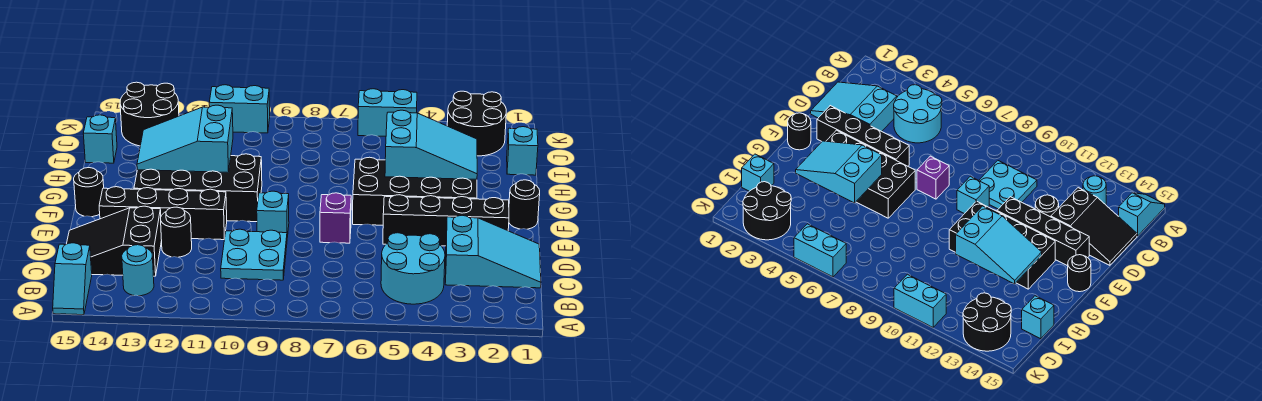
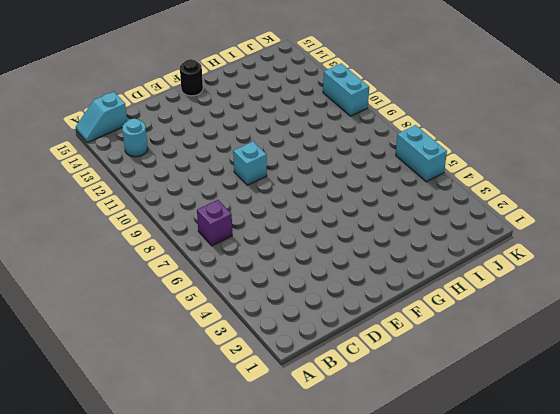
purple 1x1 brick [197,200,232,246] -> purple 1x1 brick moved to [320,193,351,243]
none -> cyan 2x2 round brick [381,233,445,304]
none -> cyan 2x3 slope [445,215,541,288]
none -> cyan 2x2 plate [221,229,287,280]

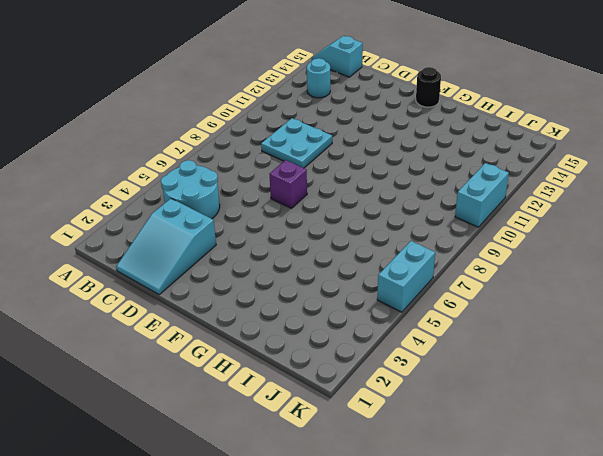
none -> black 2x3 slope [67,206,162,276]
none -> black 1x1 round brick [161,207,192,257]
none -> black 1x4 brick [383,195,509,246]

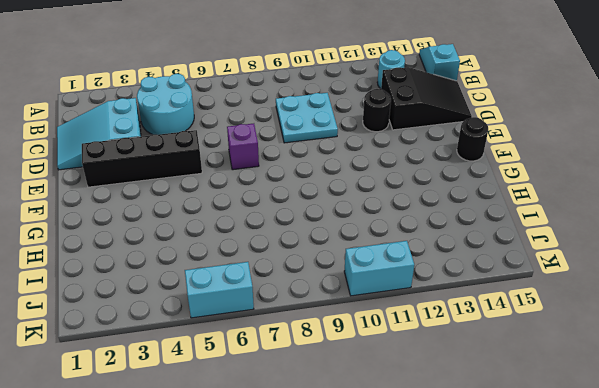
none -> cyan 1x1 brick [257,191,289,238]
none -> black 1x4 brick [99,187,227,240]
none -> black 1x1 round brick [509,180,540,229]

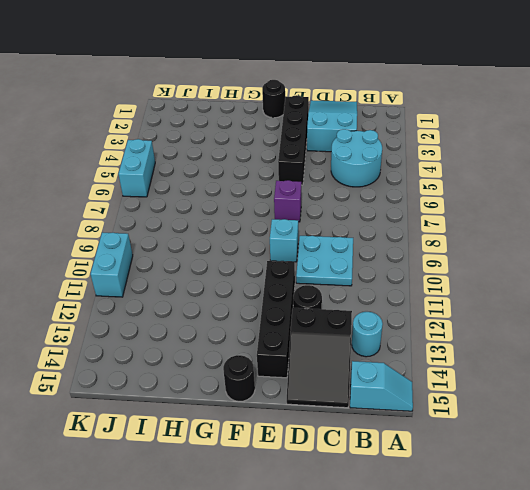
none -> black 2x4 brick [353,157,477,225]
none -> black 2x4 brick [134,154,262,222]
none -> cyan 1x1 brick [507,127,538,175]

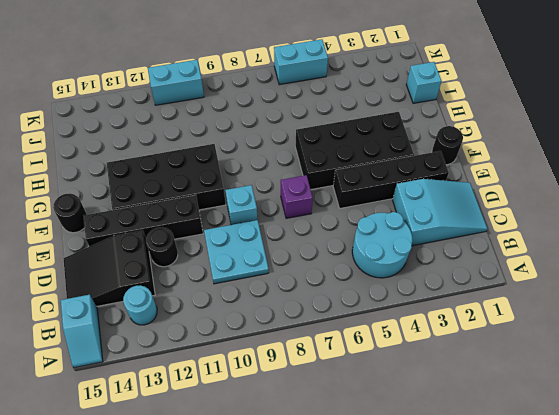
none -> cyan 1x1 brick [83,115,117,163]
none -> black 2x2 round brick [447,91,506,156]
none -> black 2x2 round brick [120,82,179,146]

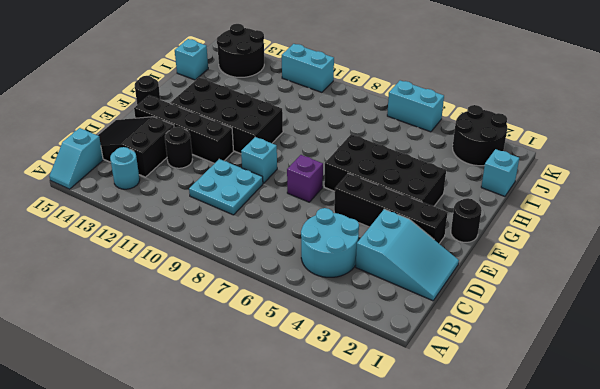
none -> cyan 2x3 slope [385,110,477,179]
none -> cyan 2x3 slope [137,105,233,172]

